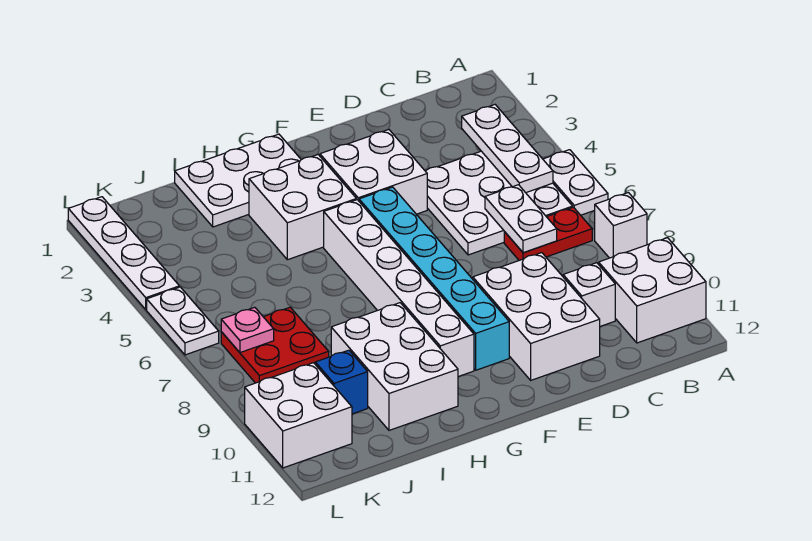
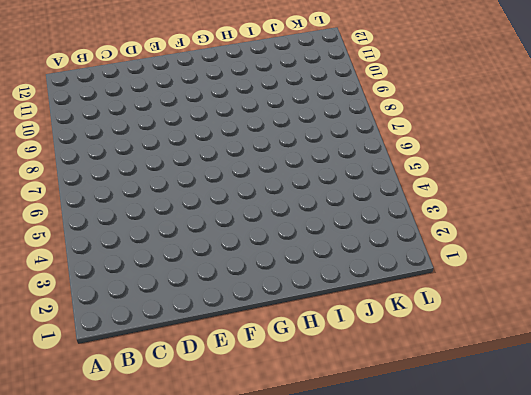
none -> white 1x2 plate [543,150,608,215]
none -> white 1x1 brick [595,193,647,258]
none -> white 2x2 brick [599,238,706,343]

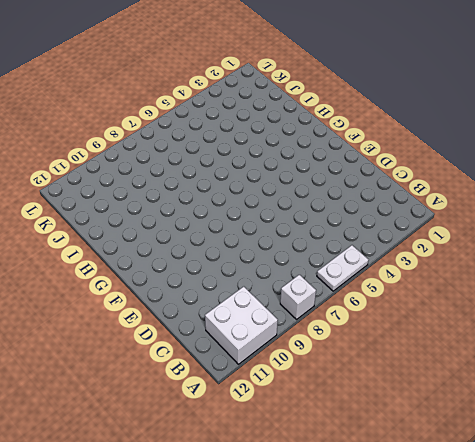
none -> white 3x3 plate [426,151,573,255]
none -> red 1x2 plate [504,207,592,260]
none -> white 1x1 brick [563,263,615,326]

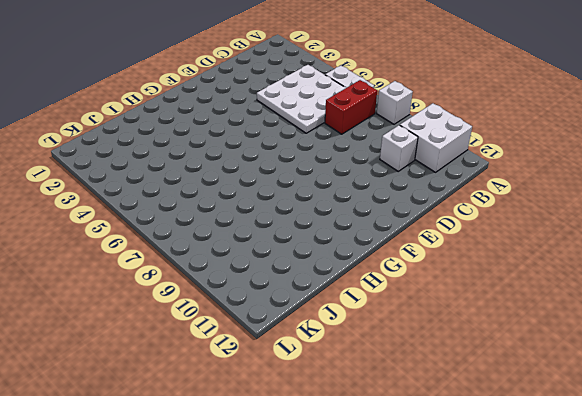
red 1x2 brick [325,80,377,134] -> red 1x2 plate [504,207,592,260]
none -> white 2x3 brick [473,253,600,380]
none -> white 2x2 brick [320,130,427,214]
none -> cyan 1x6 brick [359,187,509,370]

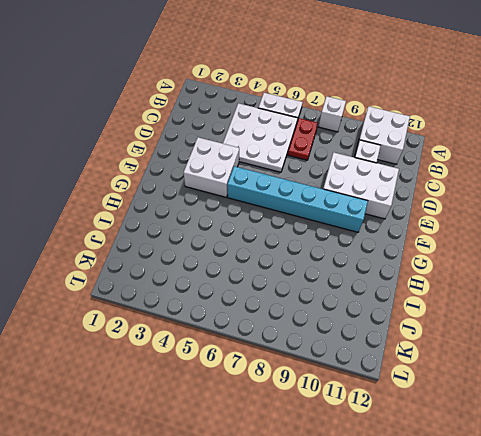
none -> white 2x3 plate [175,134,301,227]
none -> white 2x2 brick [249,155,356,260]
none -> white 1x6 brick [324,200,474,377]

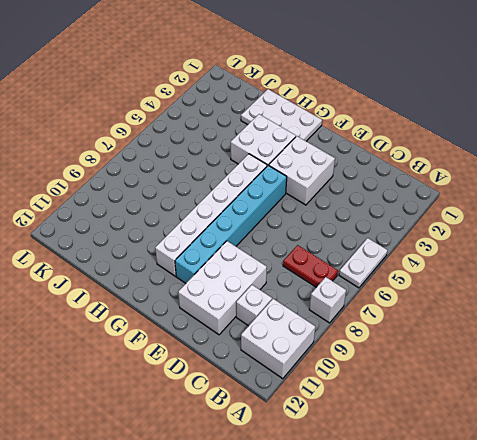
none -> white 3x3 plate [426,151,573,255]
none -> white 2x3 brick [331,303,458,430]
none -> red 2x2 plate [221,307,329,383]

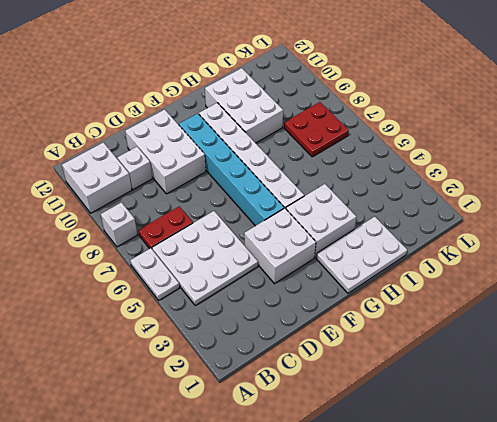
none -> blue 1x1 brick [315,350,368,414]
none -> white 2x2 brick [245,363,352,468]
none -> white 1x4 plate [68,197,179,310]

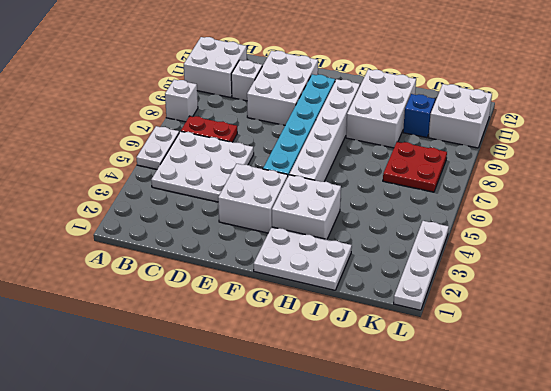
none -> white 1x2 plate [147,287,219,355]
none -> white 1x3 plate [462,105,553,193]
none -> white 1x2 plate [485,185,557,253]

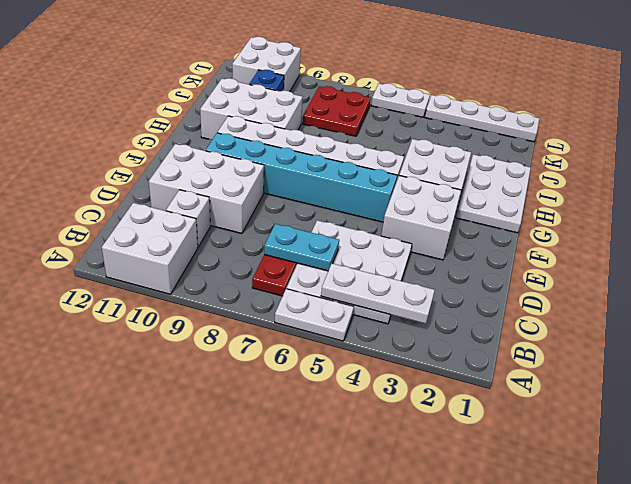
cyan 1x2 plate [264,224,339,271] -> white 1x2 plate [485,185,557,253]
none -> white 1x1 brick [595,193,647,258]
none -> pink 1x1 plate [221,307,274,353]

